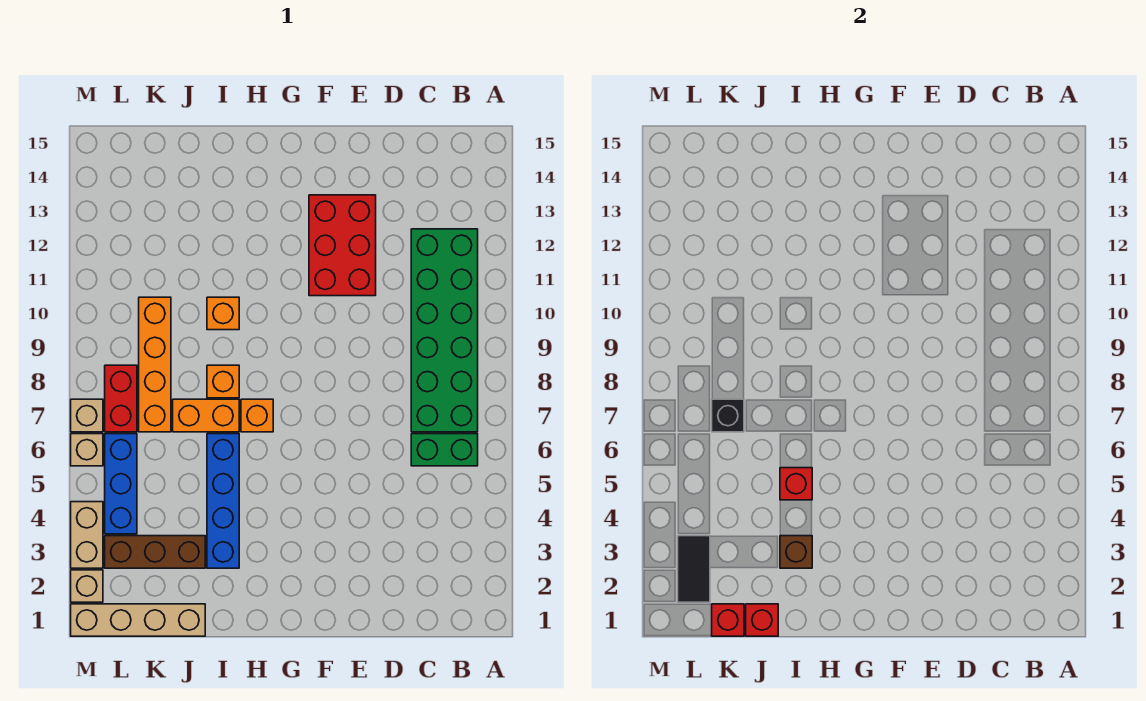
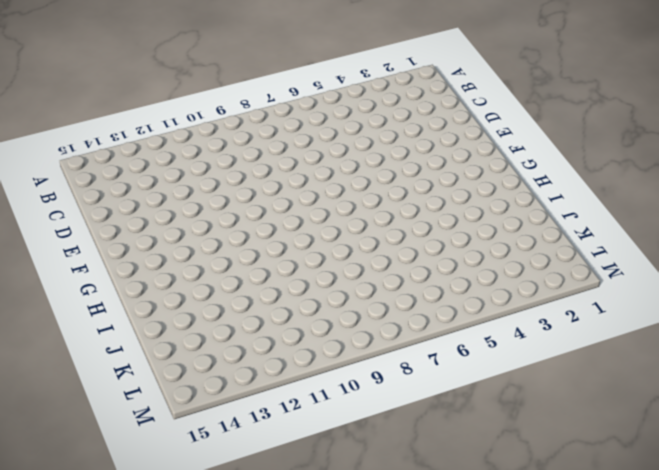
none -> green 1x2 brick [411,434,478,466]
none -> green 2x6 brick [411,229,478,432]
none -> red 2x3 brick [309,195,376,296]

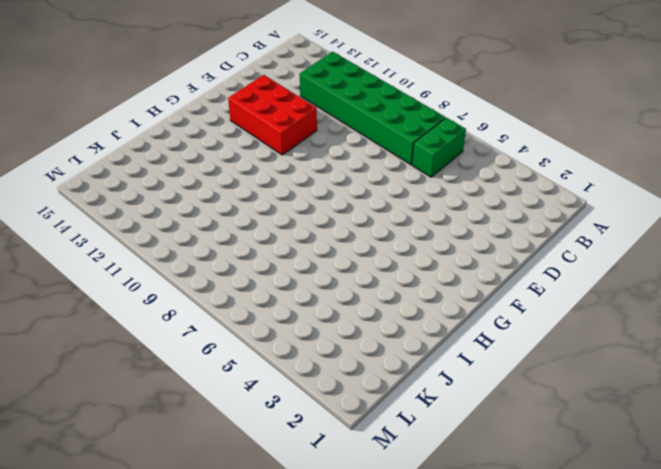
none -> orange 1x1 brick [241,399,273,432]
none -> blue 1x4 brick [207,434,239,568]
none -> orange 1x2 brick [173,399,239,432]

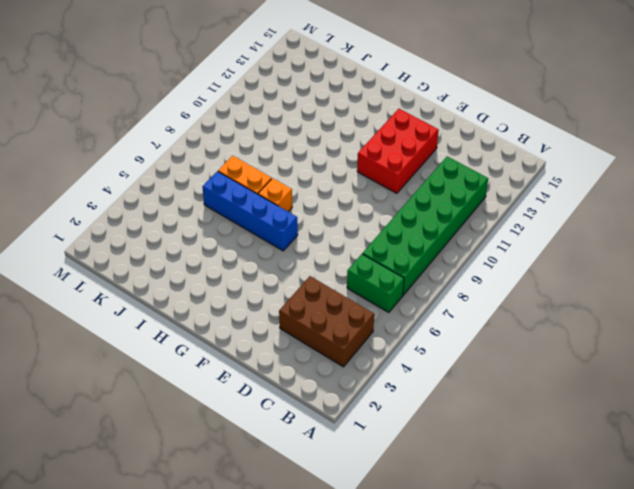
brown 2x3 brick [279,276,374,367] -> none
blue 1x4 brick [203,171,298,251] -> blue 1x4 brick turned to [207,434,239,568]
none -> orange 1x1 brick [207,365,239,398]
none -> orange 1x1 brick [207,297,239,330]
none -> tan 1x4 brick [71,604,205,636]

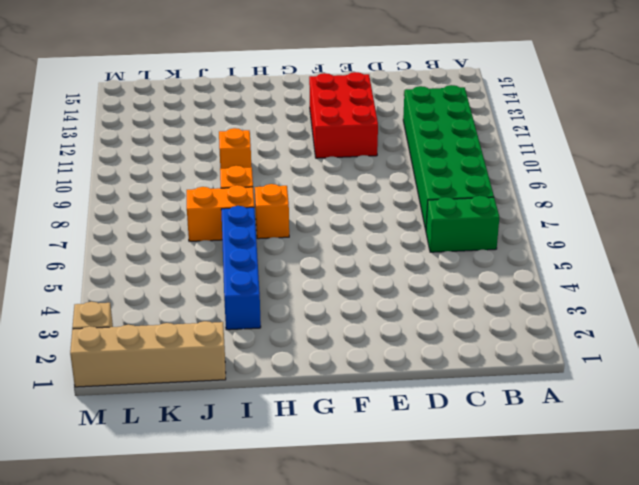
none -> brown 1x3 brick [105,536,205,568]
none -> orange 1x4 brick [139,297,171,432]
none -> blue 1x3 brick [105,434,137,534]

